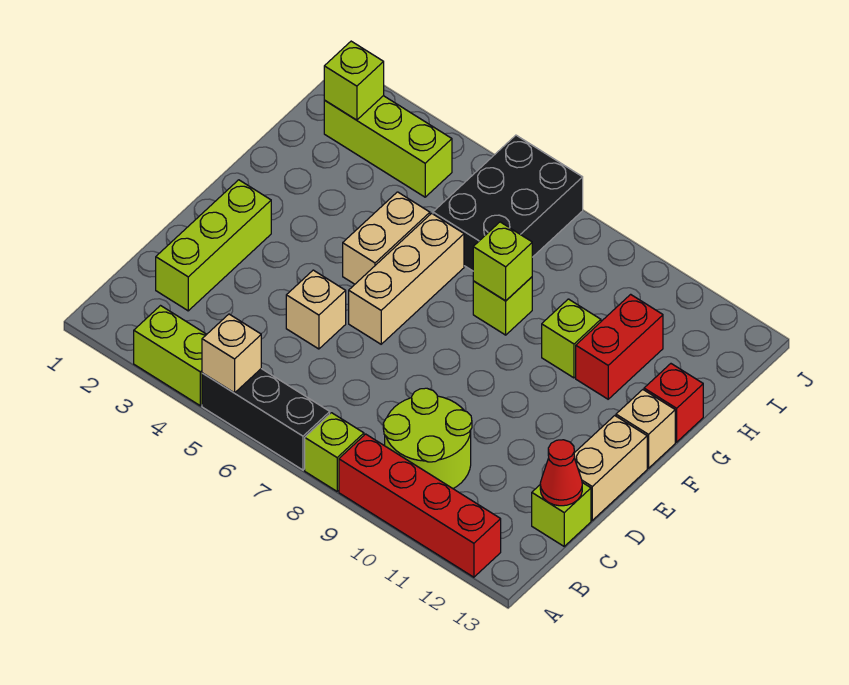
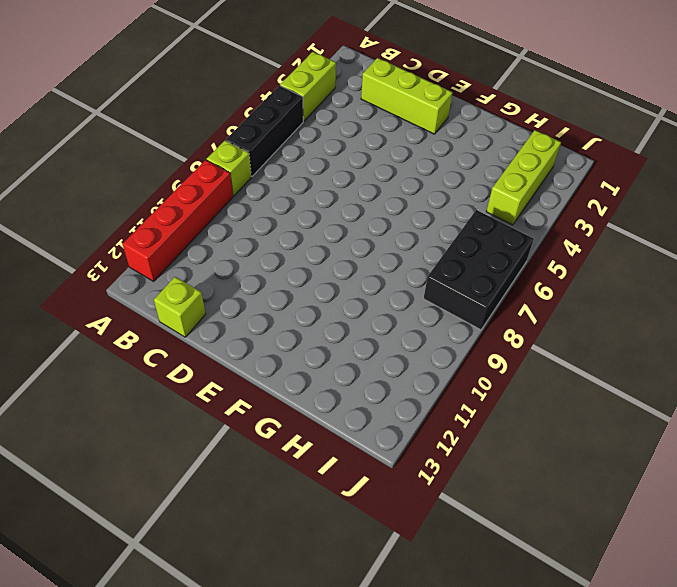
black 2x3 brick [424,210,534,330] -> black 2x3 brick turned to [433,135,583,271]
none -> lime 2x2 round brick [383,388,472,488]
none -> tan 1x1 brick [286,270,346,349]
none -> tan 1x2 brick [574,416,647,520]

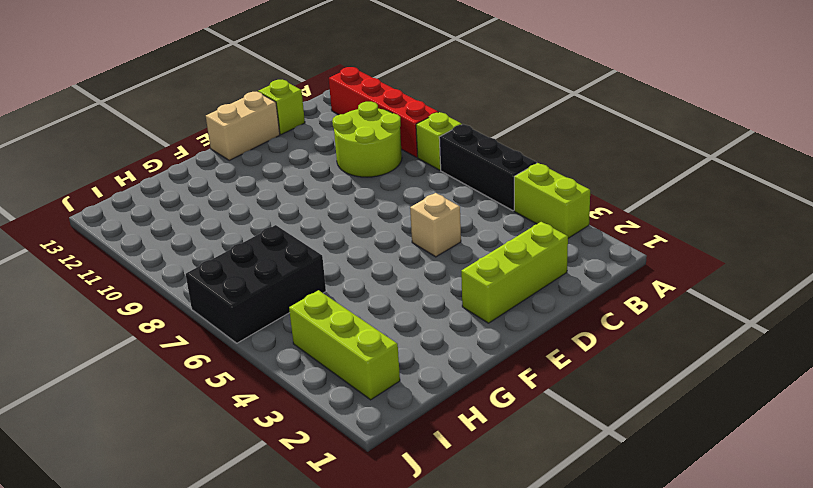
none -> tan 1x3 brick [349,213,464,344]
none -> tan 1x2 brick [343,192,430,284]
none -> tan 1x1 brick [616,390,675,468]

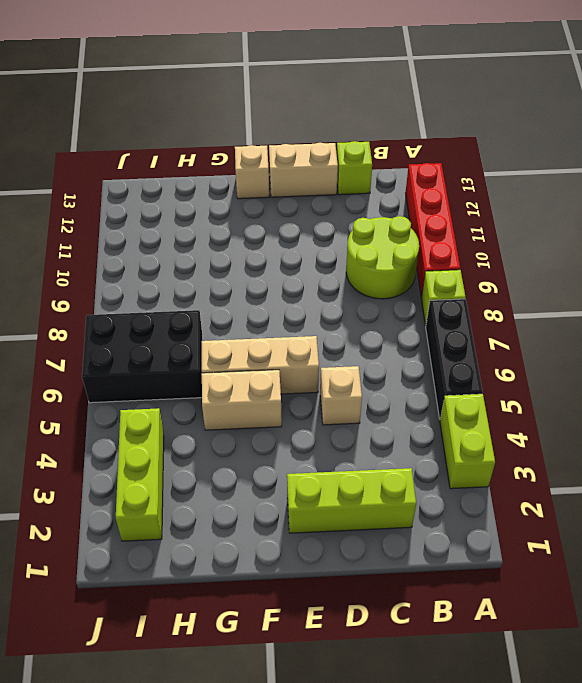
none -> lime 1x1 brick [473,277,532,335]
none -> lime 1x1 brick [542,299,601,378]
none -> red 1x2 brick [576,294,663,399]

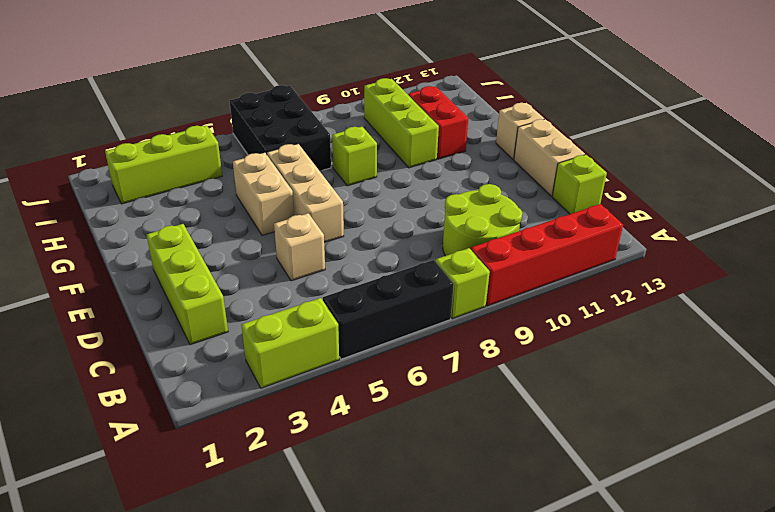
lime 1x3 brick [364,78,439,168] -> lime 1x1 brick [542,299,601,378]
none -> red 1x1 brick [644,364,703,442]
none -> tan 1x1 brick [202,314,261,393]
none -> red 1x1 cone [540,440,582,506]

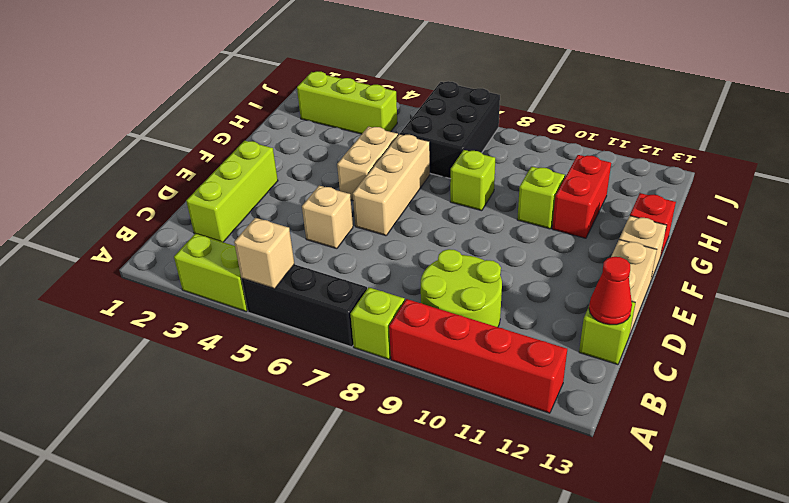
none -> lime 1x1 brick [473,222,532,301]
none -> lime 1x1 brick [324,41,384,120]

